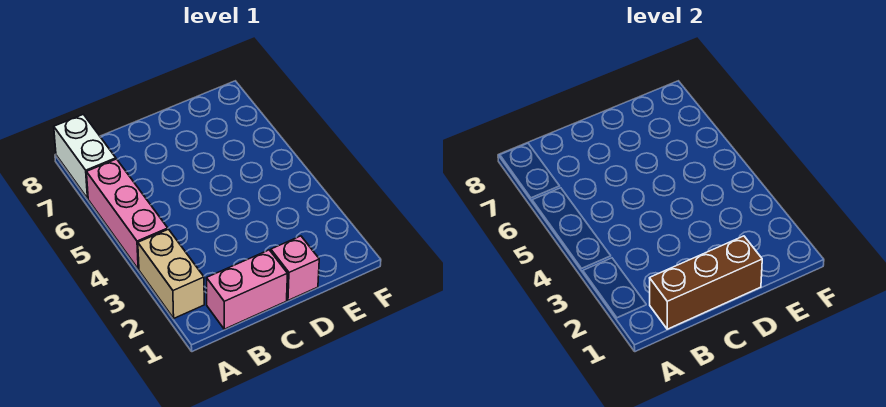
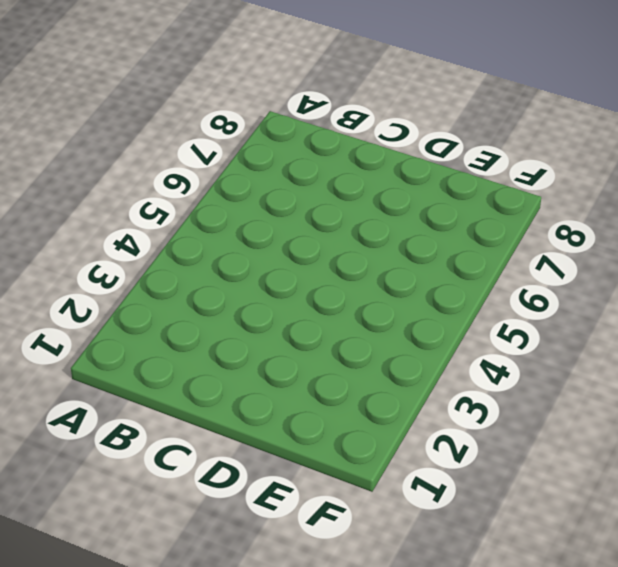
none -> tan 1x2 brick [138,229,204,318]
none -> pink 1x3 brick [87,159,168,269]

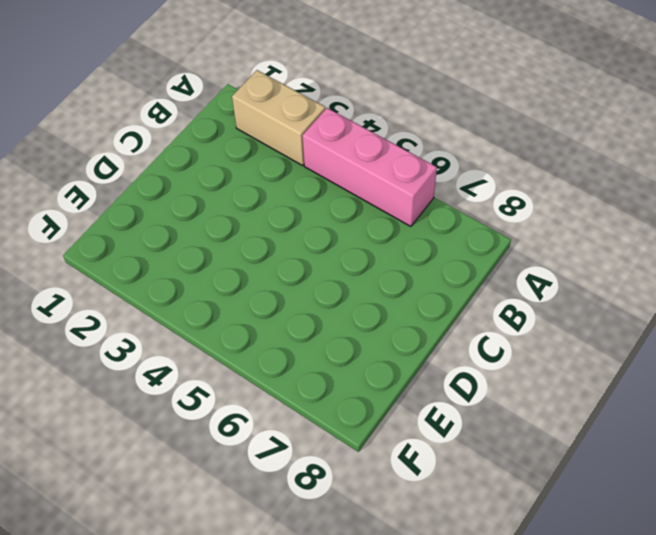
none -> white 1x2 brick [54,114,116,198]
none -> pink 1x2 brick [207,250,287,329]

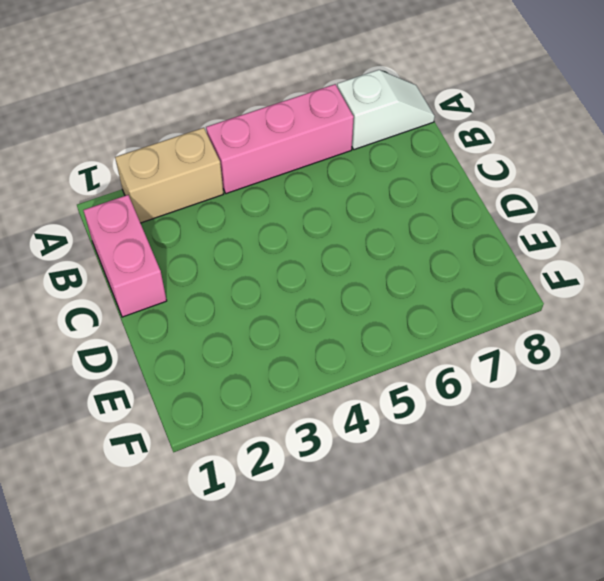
white 1x2 slope [337,70,435,150] -> white 1x2 brick [54,114,116,198]
none -> pink 1x1 brick [271,236,319,300]
none -> brown 1x3 brick [650,236,762,329]

